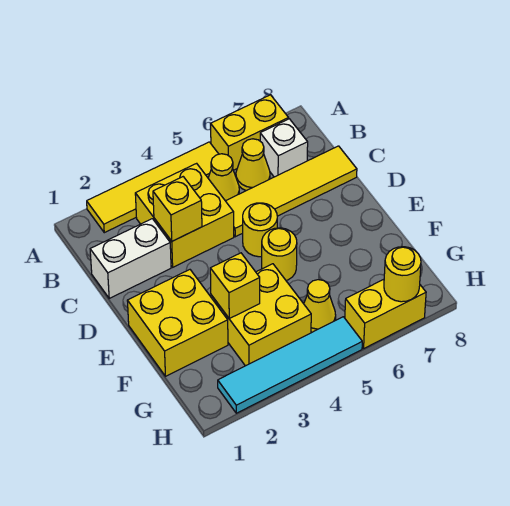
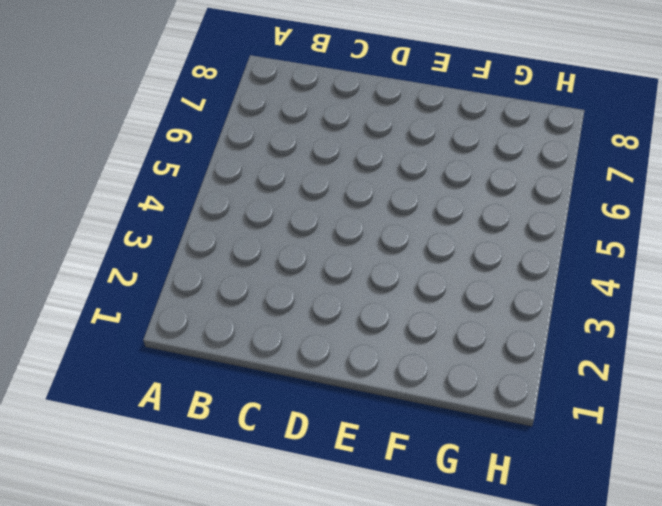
none -> yellow 1x4 tile [87,142,218,233]
none -> yellow 1x2 brick [211,95,289,170]
none -> yellow 2x2 brick [135,163,234,267]

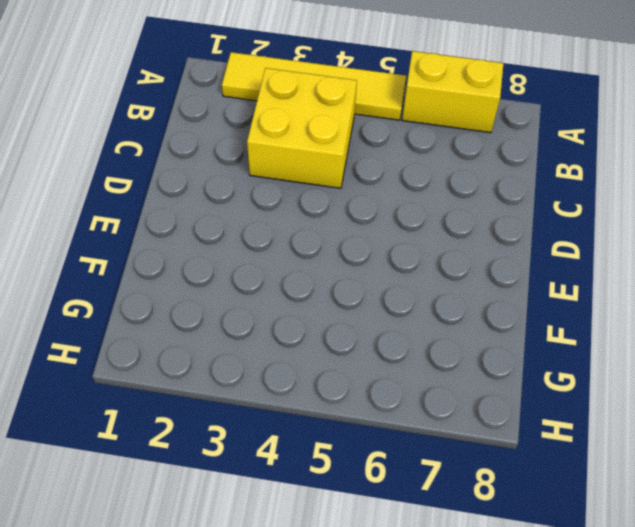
none -> yellow 1x1 cone [208,154,239,201]
none -> yellow 1x1 cone [236,139,270,191]
none -> white 1x1 brick [260,119,308,177]

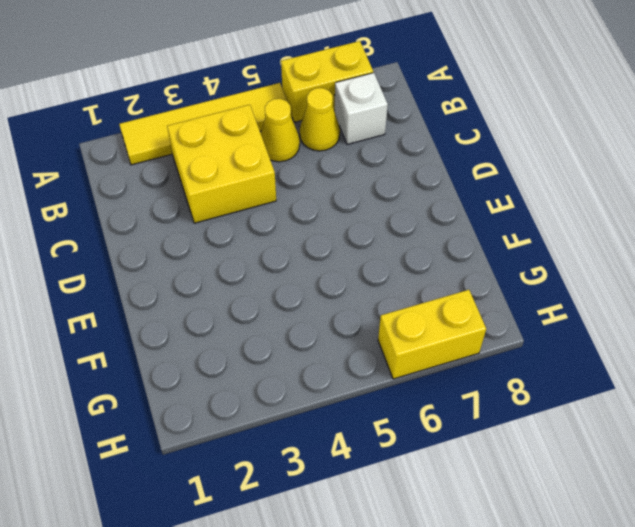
none -> white 1x2 brick [90,219,171,298]
none -> yellow 1x4 tile [226,146,357,237]
none -> yellow 1x1 round brick [243,203,277,257]

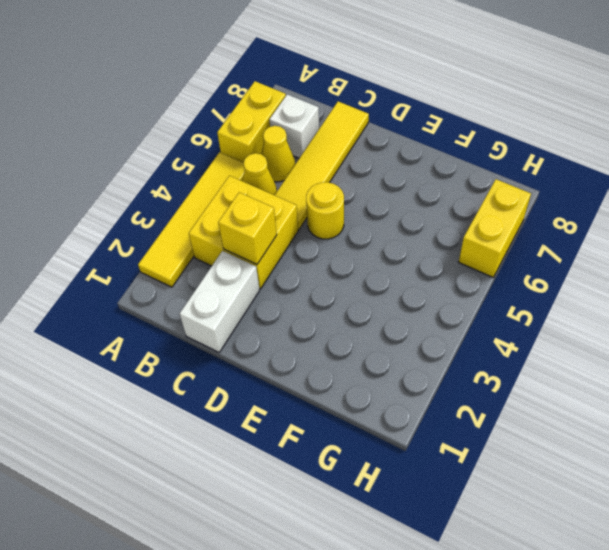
none -> yellow 2x2 brick [127,270,228,376]
none -> yellow 1x1 round brick [262,228,297,280]
none -> yellow 2x2 brick [211,264,311,366]

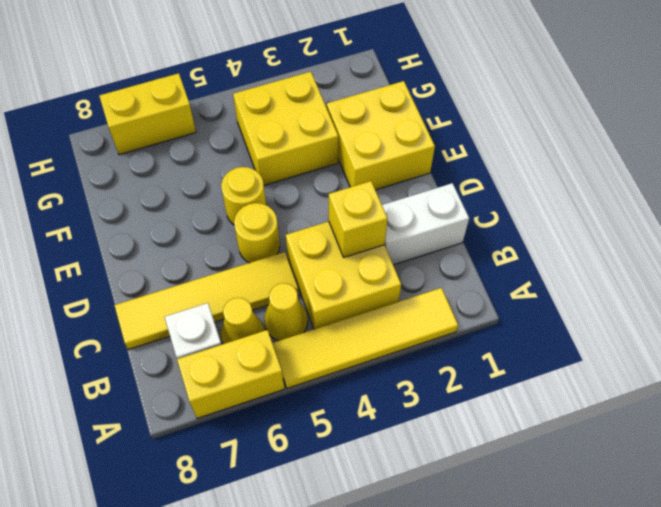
none -> yellow 1x1 cone [304,280,336,332]
none -> cyan 1x4 tile [218,317,362,413]
none -> yellow 1x1 brick [210,253,260,318]

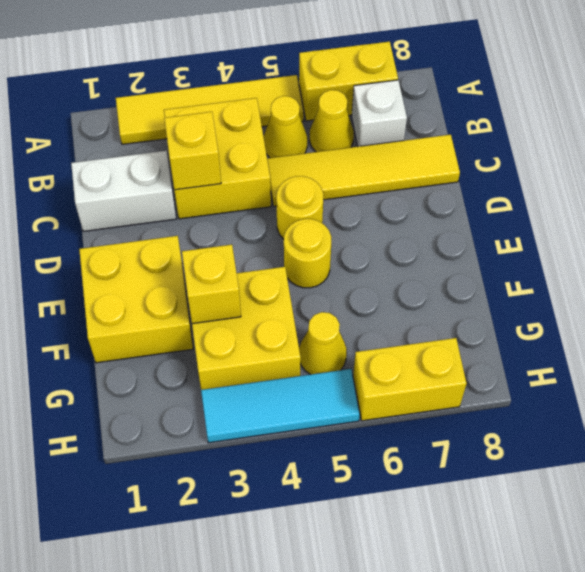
cyan 1x3 tile [201,369,360,443] -> cyan 1x4 tile [218,317,362,413]
none -> yellow 1x1 round brick [384,247,421,302]

